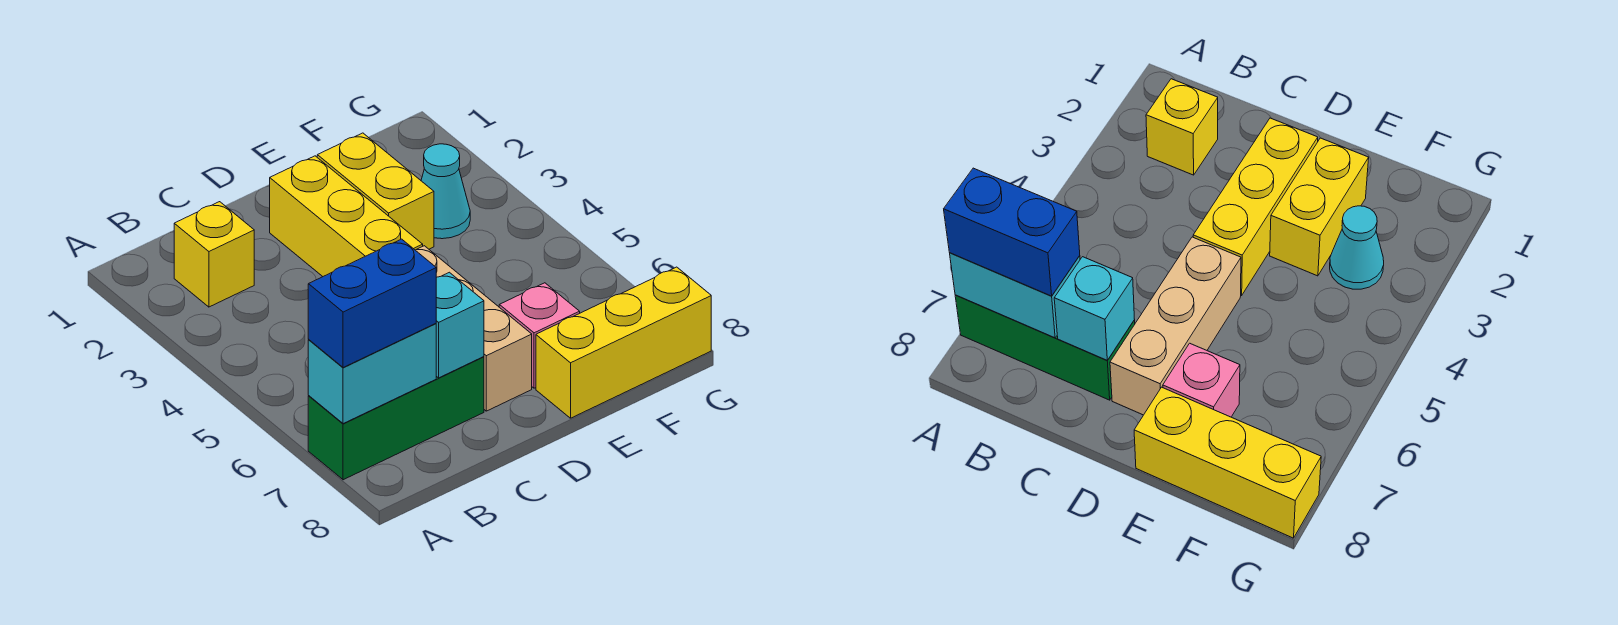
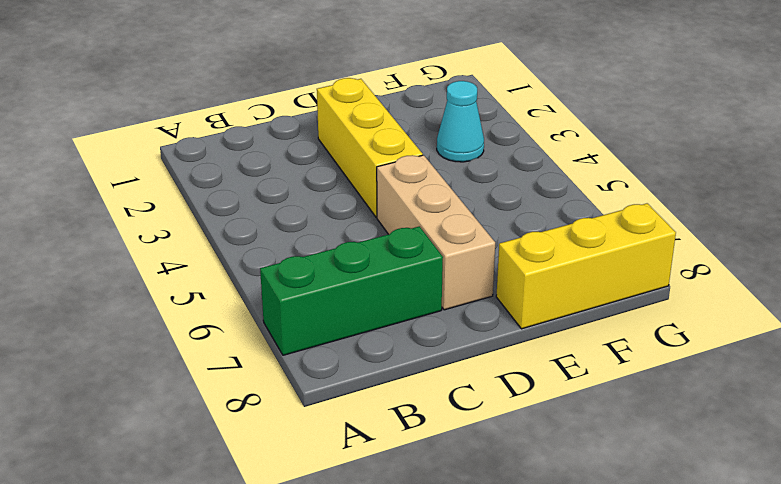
none -> yellow 1x1 brick [174,202,254,307]
none -> yellow 1x2 brick [317,133,434,249]

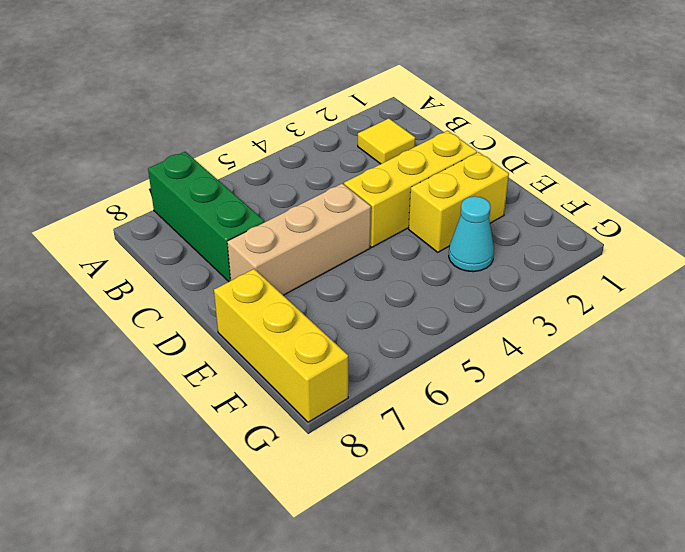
yellow 1x1 tile [358,118,415,164] -> yellow 1x1 brick [174,202,254,307]
none -> pink 1x1 brick [499,283,580,388]
none -> cyan 1x2 brick [308,324,436,424]

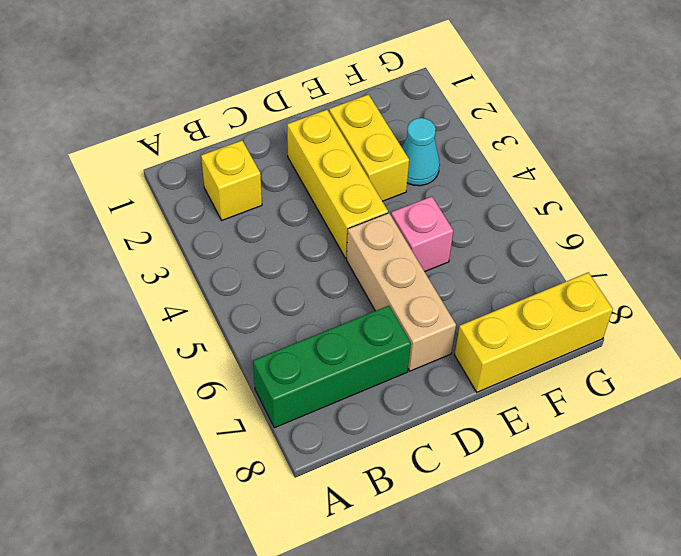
pink 1x1 brick [391,196,453,272] -> pink 1x1 brick moved to [499,283,580,388]
none -> cyan 1x2 brick [308,324,436,424]
none -> cyan 1x1 brick [436,272,484,378]

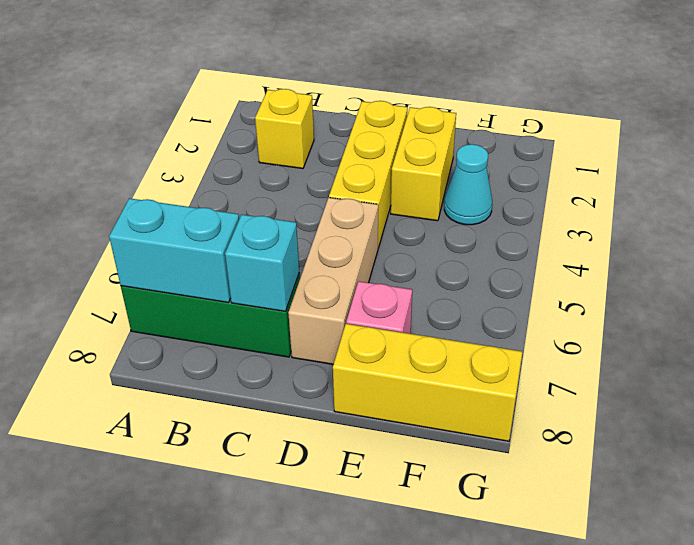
none -> blue 1x2 brick [308,239,436,368]

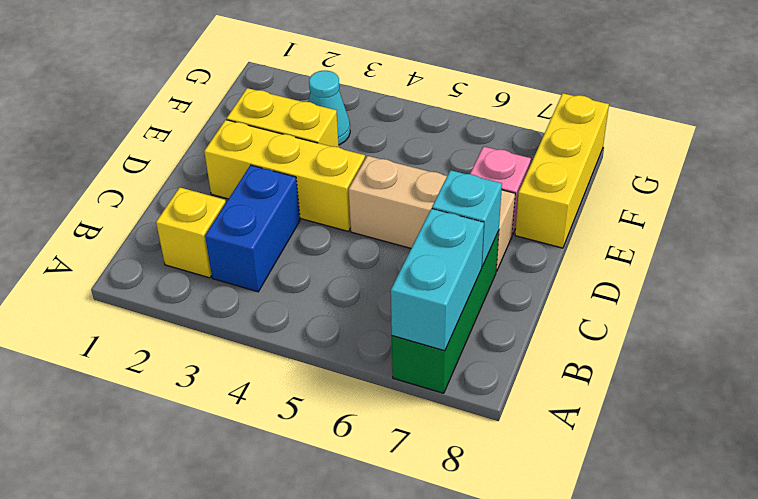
blue 1x2 brick [205,165,300,292] -> blue 1x2 brick moved to [308,239,436,368]

